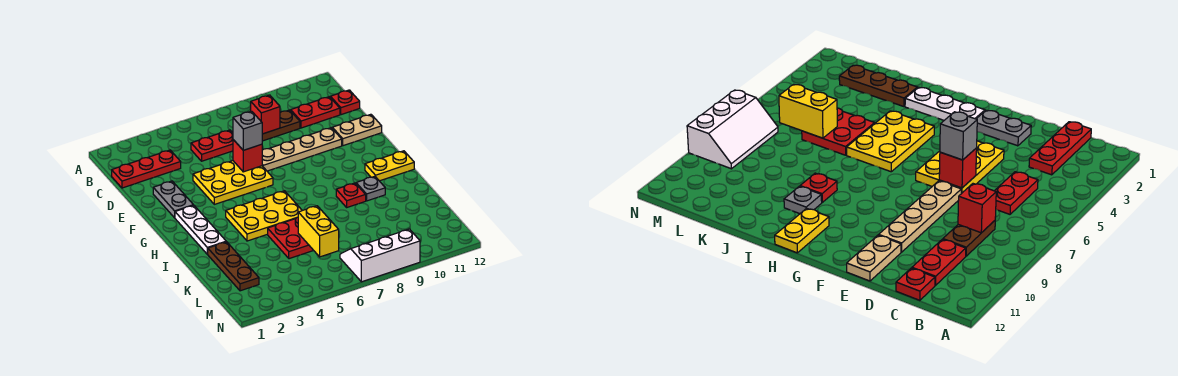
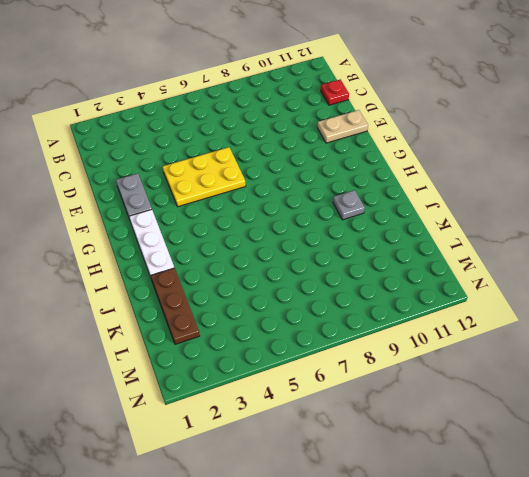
none -> red 1x3 plate [112,150,181,188]
none -> red 1x2 plate [191,130,233,161]
none -> brown 1x2 plate [262,110,300,141]

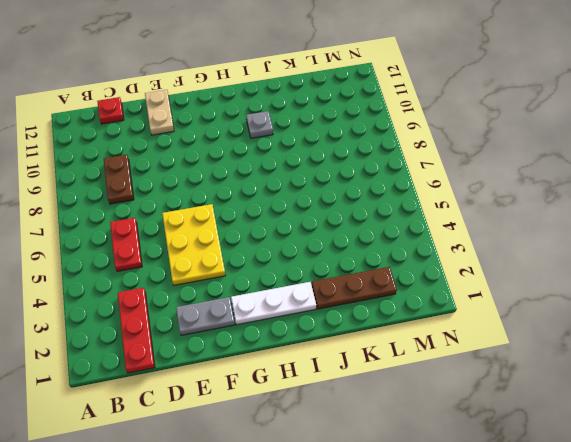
none -> red 1x2 plate [291,97,340,128]
none -> tan 1x4 plate [262,128,342,171]
none -> yellow 2x3 plate [226,191,302,241]

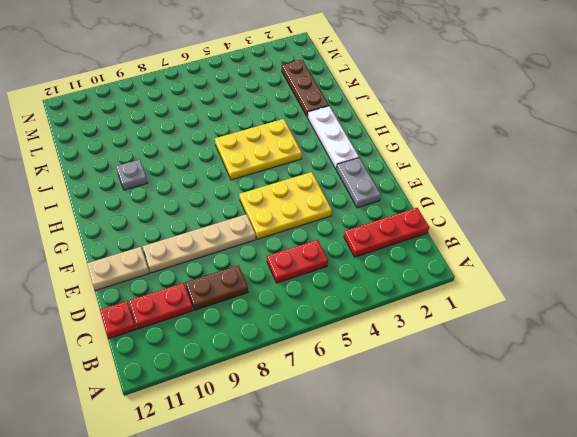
none -> yellow 1x2 plate [365,151,414,181]
none -> red 1x1 plate [336,183,366,207]
none -> red 2x2 plate [268,217,314,259]

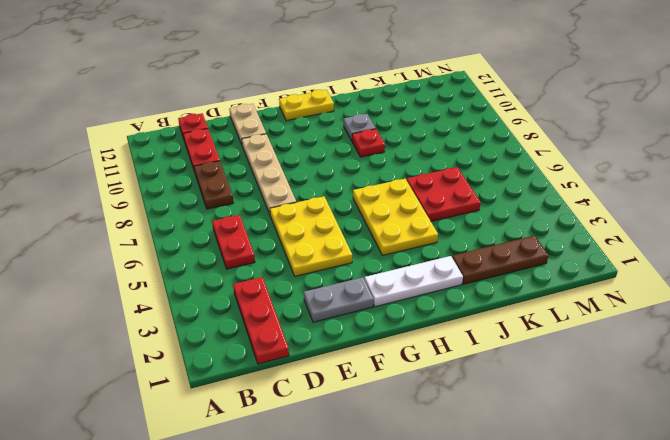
yellow 1x2 plate [279,90,334,121] -> yellow 1x2 plate turned to [365,151,414,181]
none -> white 2x3 slope [340,229,420,282]
none -> red 1x1 brick [251,95,280,134]
none -> red 1x1 brick [233,140,262,172]

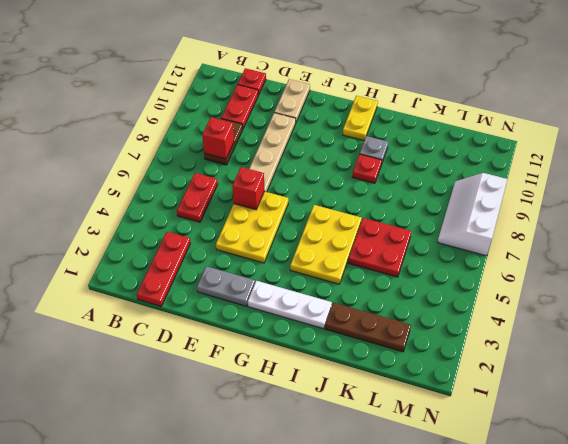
none -> yellow 1x2 brick [298,206,339,257]
none -> grey 1x1 brick [233,111,262,150]

